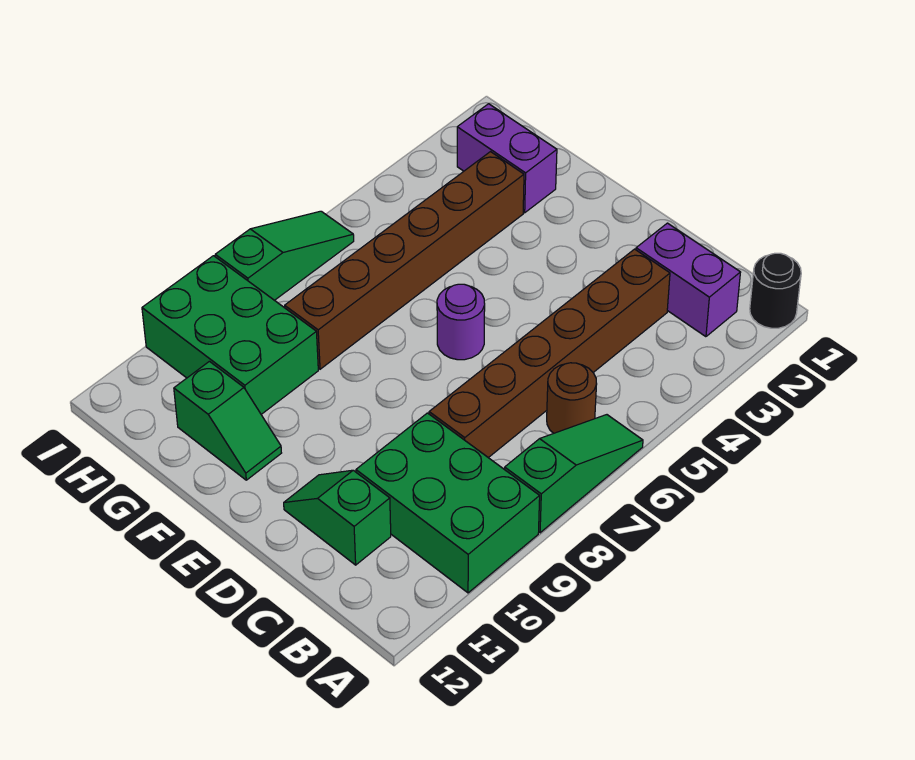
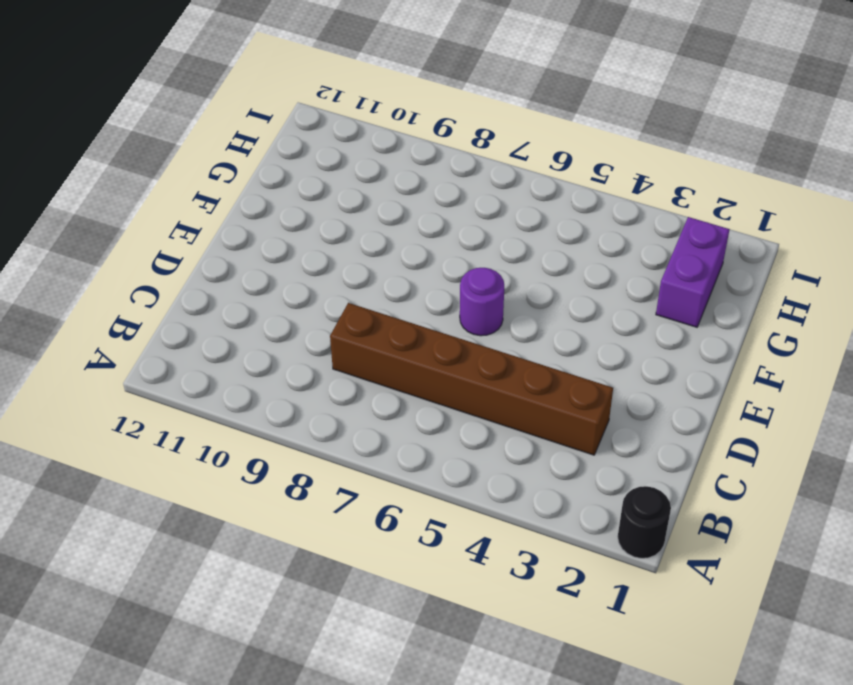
none -> green 1x3 slope [505,415,643,533]
none -> green 2x3 brick [356,413,540,593]
none -> purple 1x2 brick [636,223,741,337]

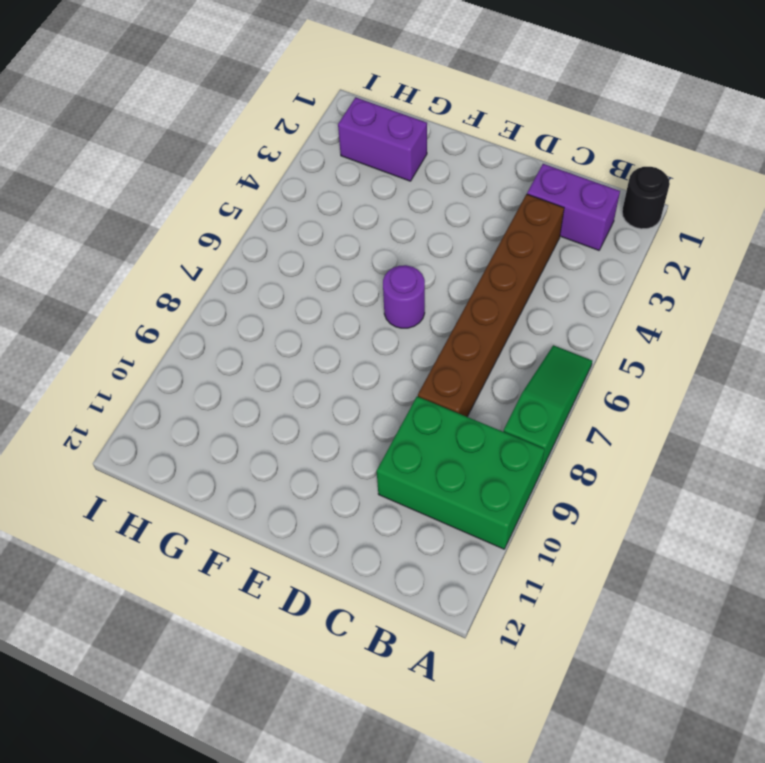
none -> brown 1x1 round brick [547,363,597,433]
none -> green 1x2 slope [284,470,391,565]
none -> green 1x2 slope [174,361,281,480]

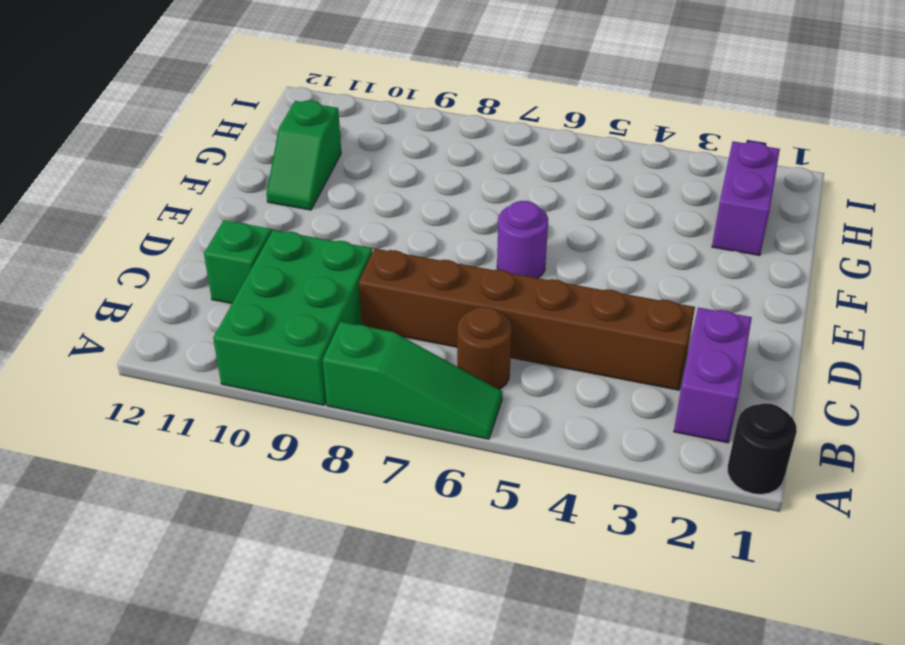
none -> brown 1x6 brick [285,152,524,369]
none -> green 2x3 brick [142,256,318,414]
none -> green 1x3 slope [215,211,354,300]

